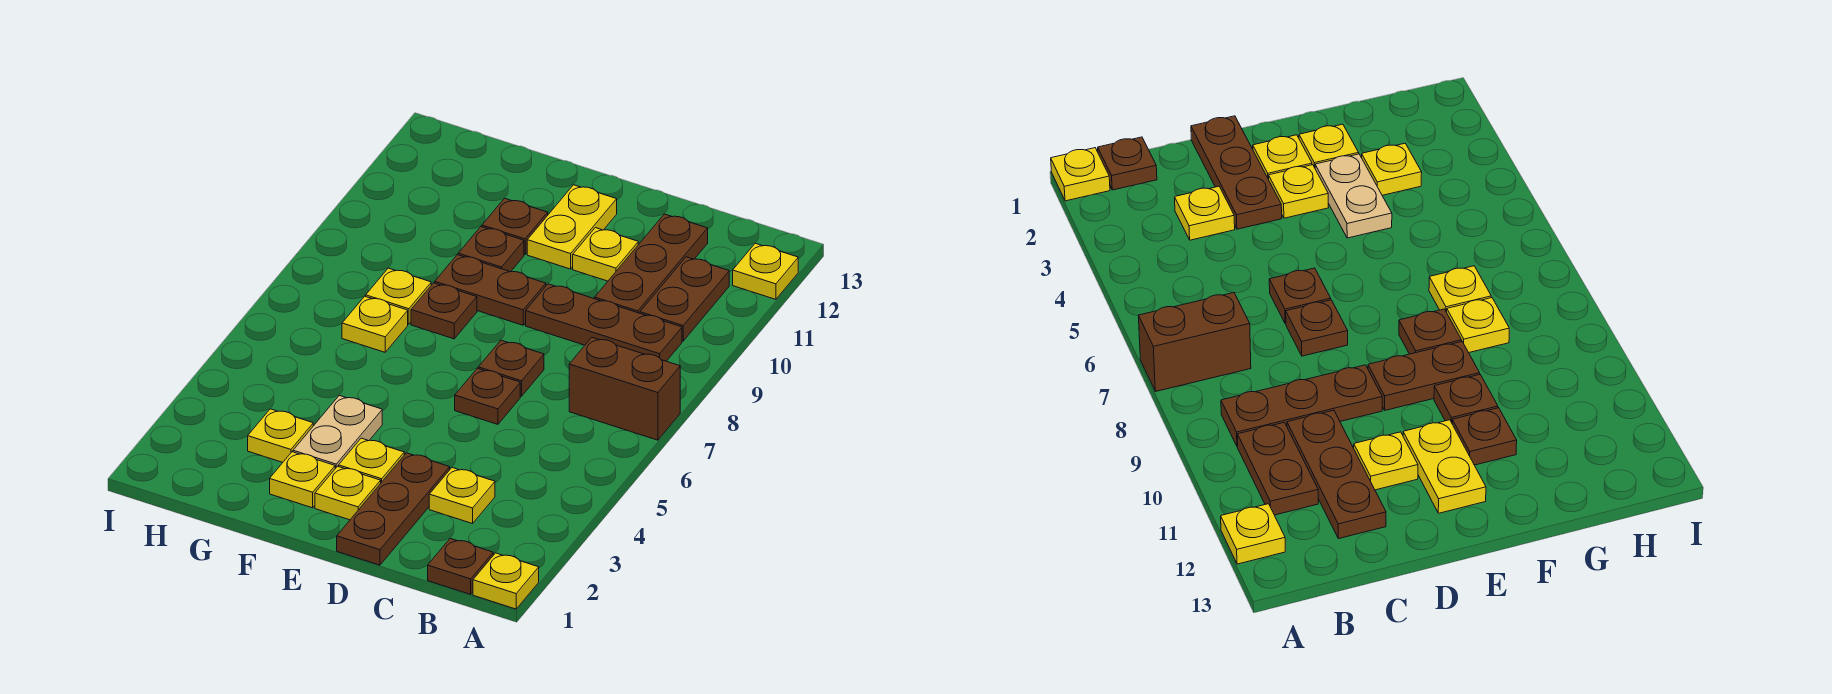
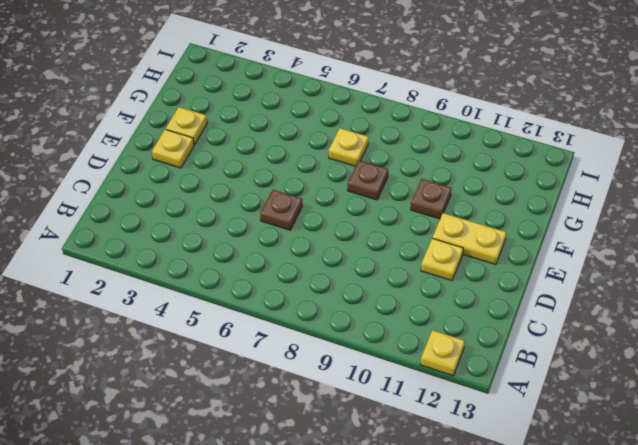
none -> yellow 1x1 plate [473,553,539,609]
none -> brown 1x2 brick [569,338,680,440]
none -> brown 1x1 plate [428,538,493,594]

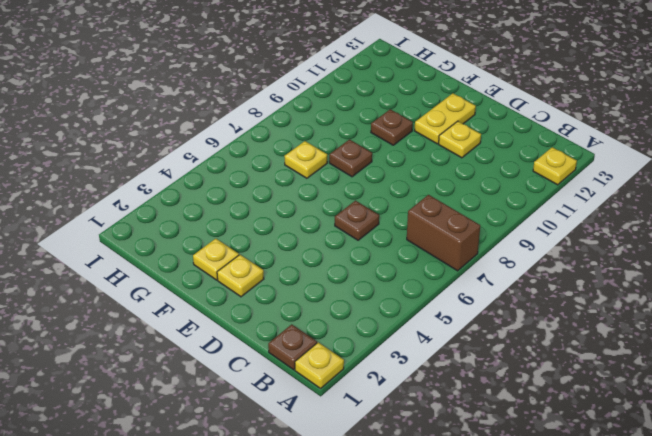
none -> brown 1x3 plate [526,284,682,361]
none -> brown 1x2 plate [640,257,729,341]
none -> yellow 1x1 plate [429,468,495,524]

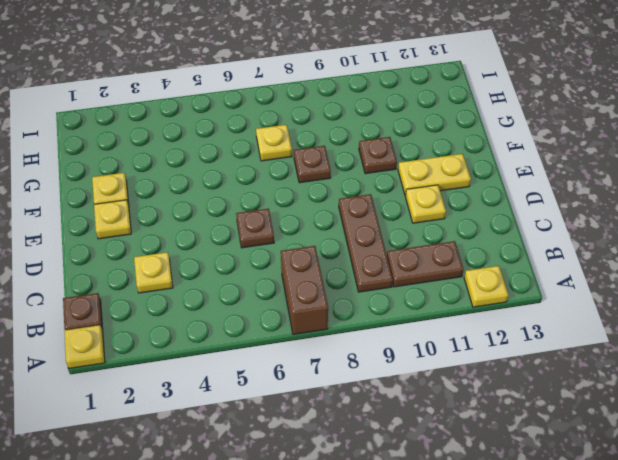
none -> brown 1x3 plate [595,214,708,313]
none -> brown 1x3 plate [337,453,450,565]
none -> brown 1x1 plate [478,340,544,396]

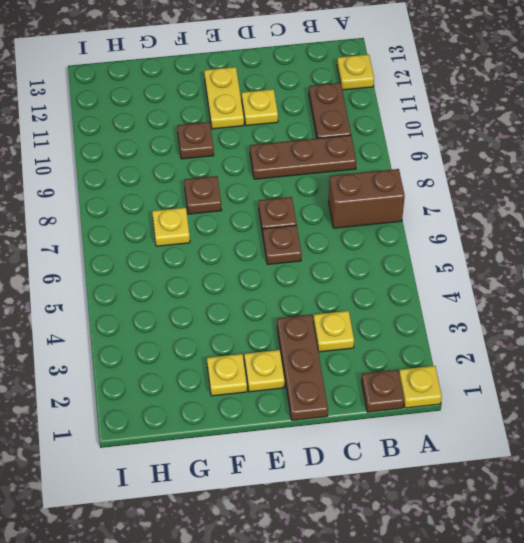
none -> brown 1x3 plate [595,214,708,313]
none -> yellow 1x1 plate [339,438,404,482]
none -> brown 1x2 plate [435,255,546,325]

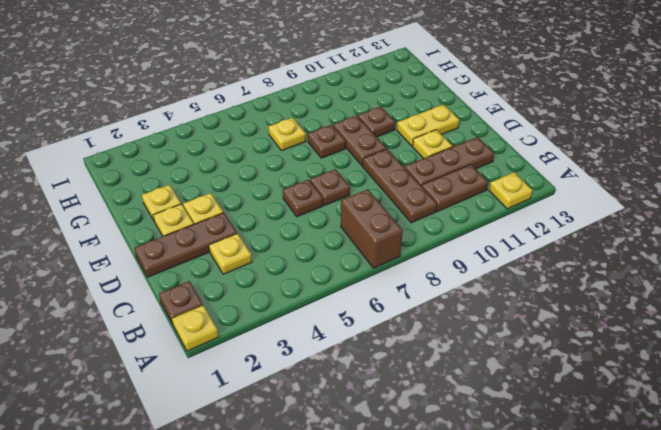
none -> tan 1x2 plate [293,395,382,468]
none -> brown 1x1 plate [482,198,548,254]
none -> yellow 1x1 plate [248,409,313,462]

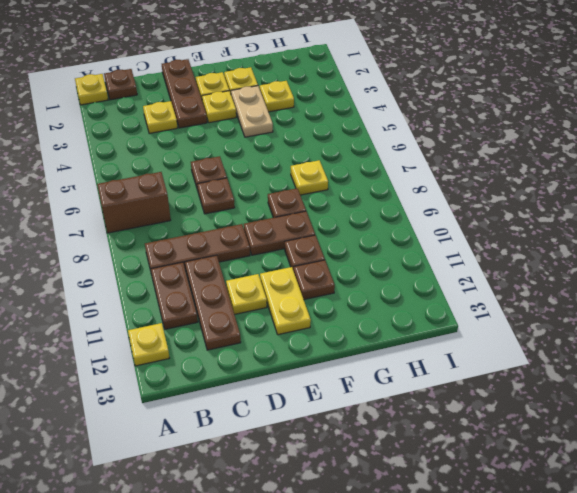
none -> yellow 1x1 plate [366,268,431,324]

